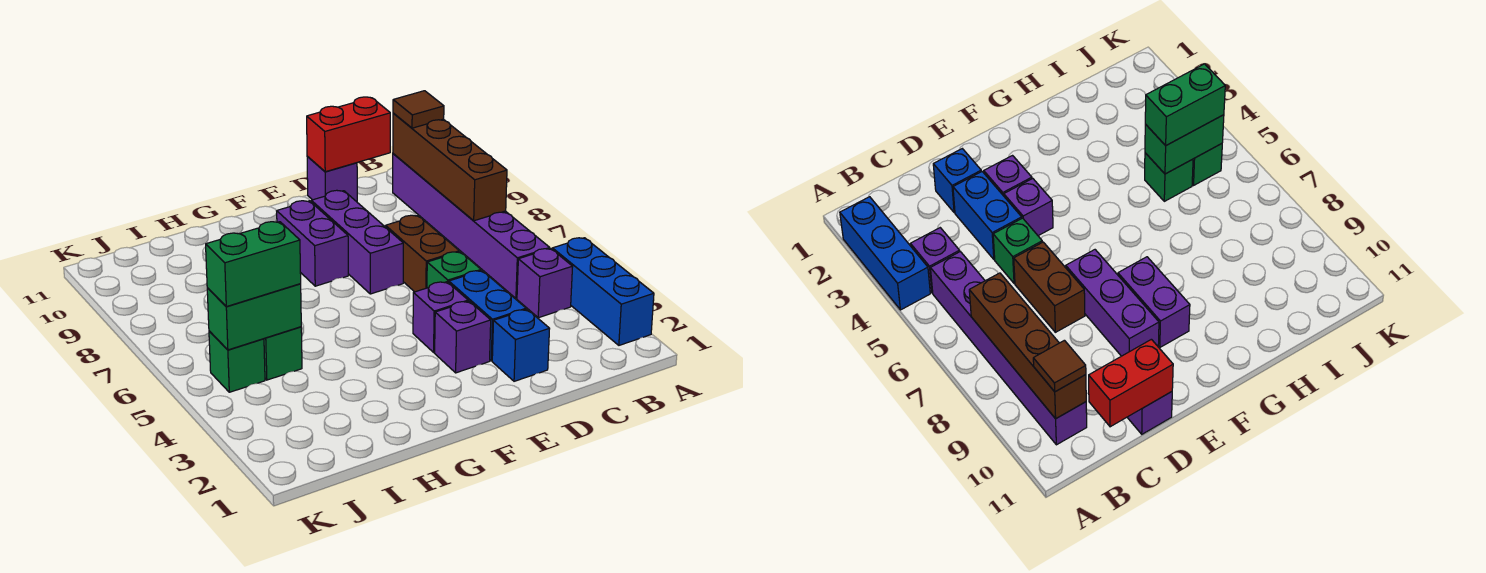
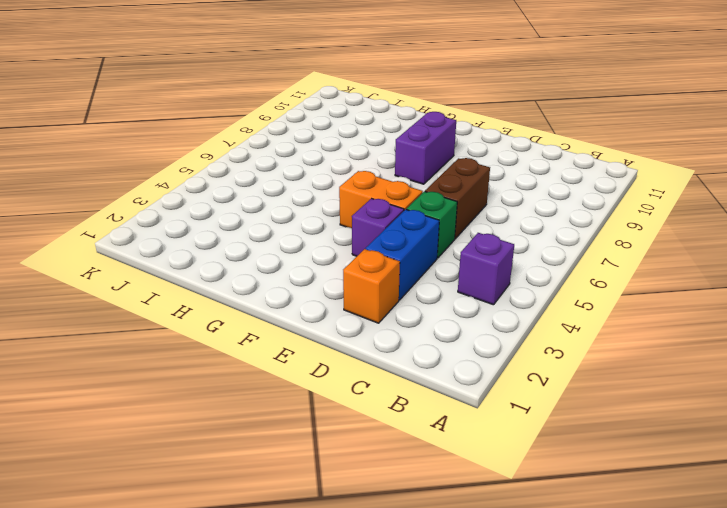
orange 1x1 brick [343,249,400,323] -> blue 1x1 brick [492,309,550,381]
orange 1x2 brick [339,171,423,228] -> none
none -> blue 1x3 brick [552,238,654,345]
none -> purple 1x6 brick [393,154,550,298]
none -> purple 1x1 brick [307,157,357,202]

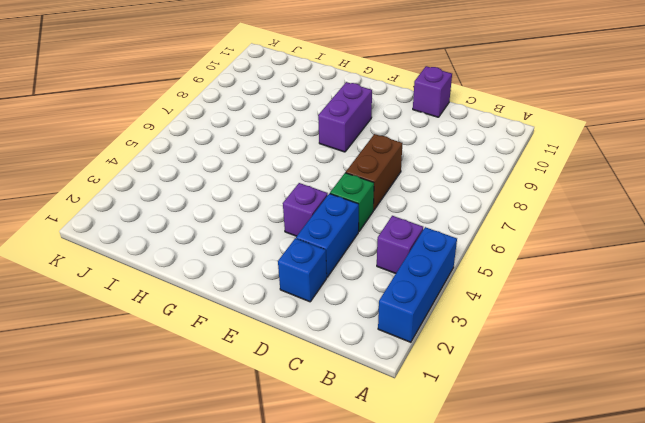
none -> purple 1x6 brick [393,154,550,298]
none -> purple 1x1 brick [435,301,491,373]
none -> purple 1x3 brick [311,190,403,294]

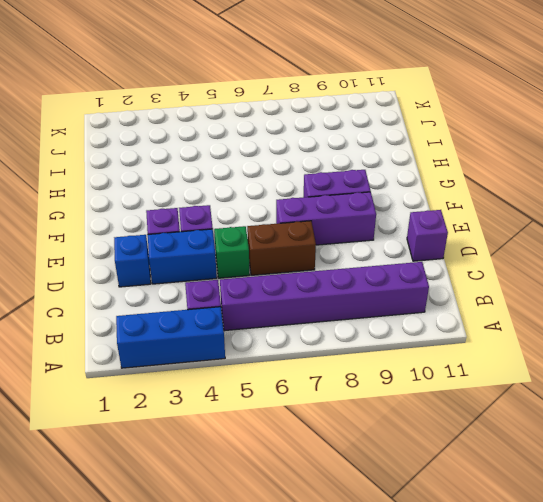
none -> green 1x1 brick [264,327,302,380]
none -> green 1x1 brick [209,331,265,392]
none -> brown 1x4 brick [393,113,507,221]

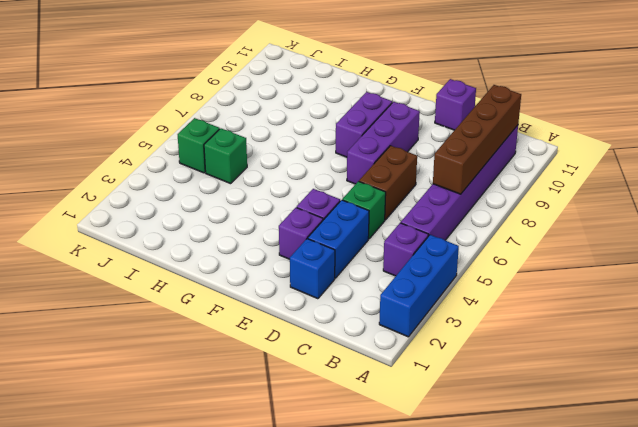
none -> red 1x2 brick [307,97,390,172]
none -> green 1x2 brick [207,284,301,350]
none -> brown 1x1 tile [393,91,444,128]

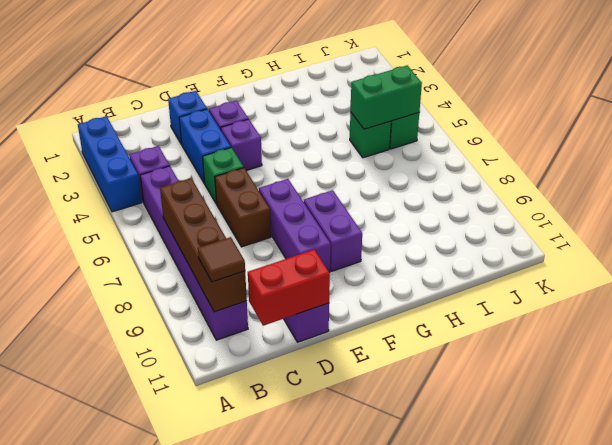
none -> green 1x2 brick [206,222,301,307]

